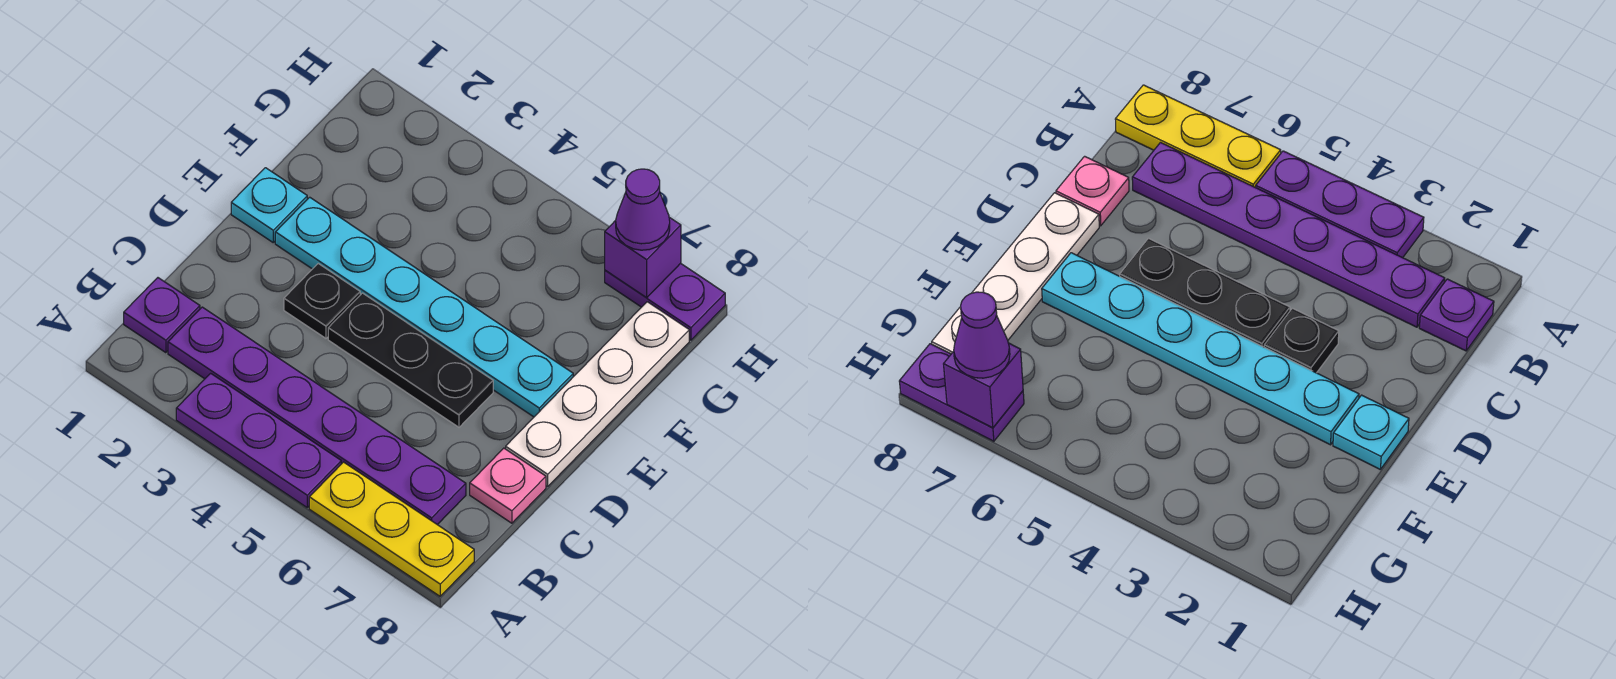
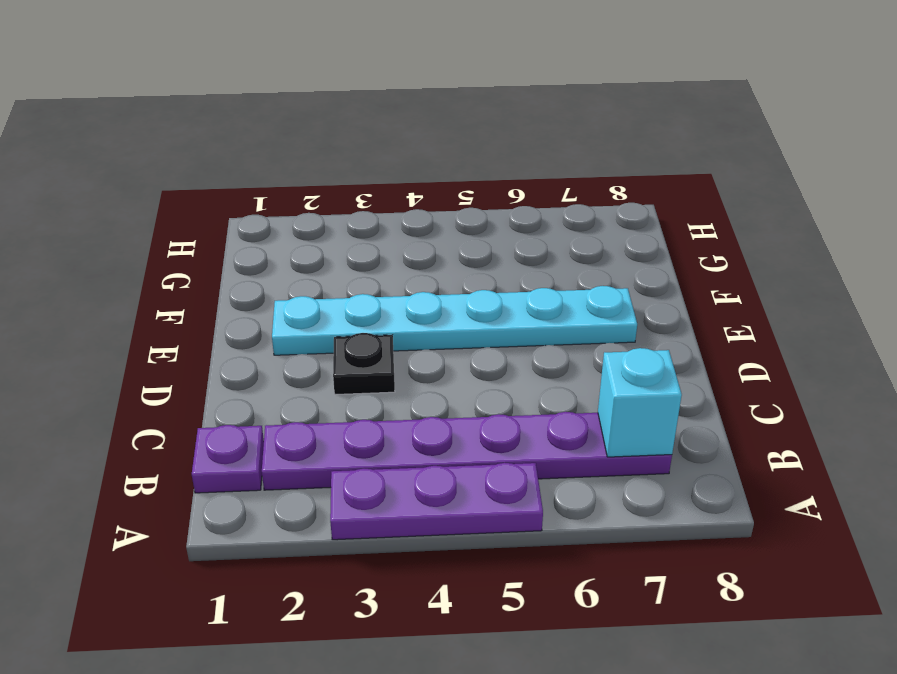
cyan 1x1 brick [598,348,682,457] -> none
none -> yellow 1x3 plate [309,462,474,596]
none -> pink 1x1 plate [470,448,546,523]
none -> black 1x3 plate [328,293,493,427]

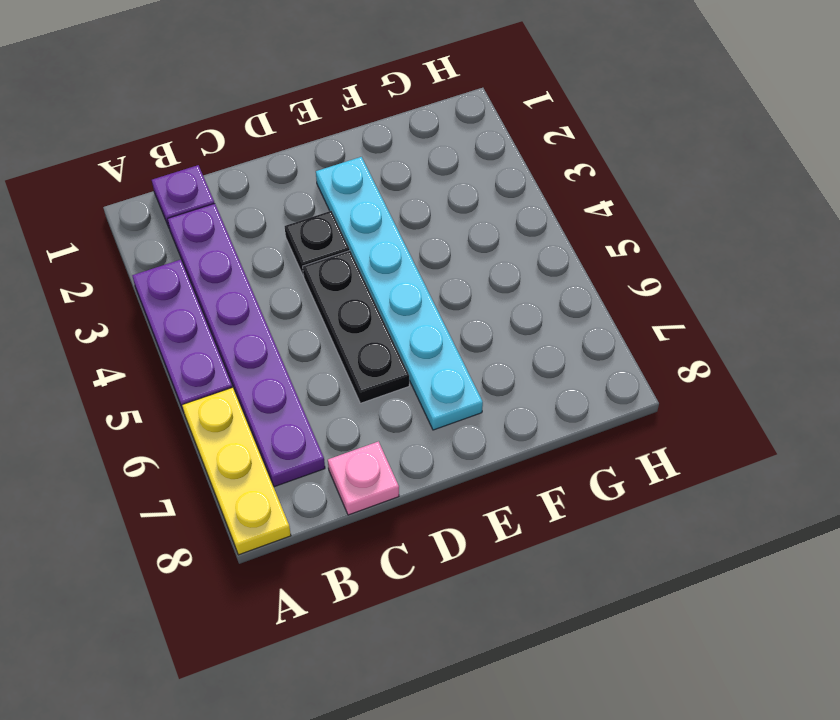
none -> white 1x4 plate [506,302,689,487]
none -> cyan 1x1 plate [231,168,307,242]
none -> purple 1x2 plate [605,263,725,340]

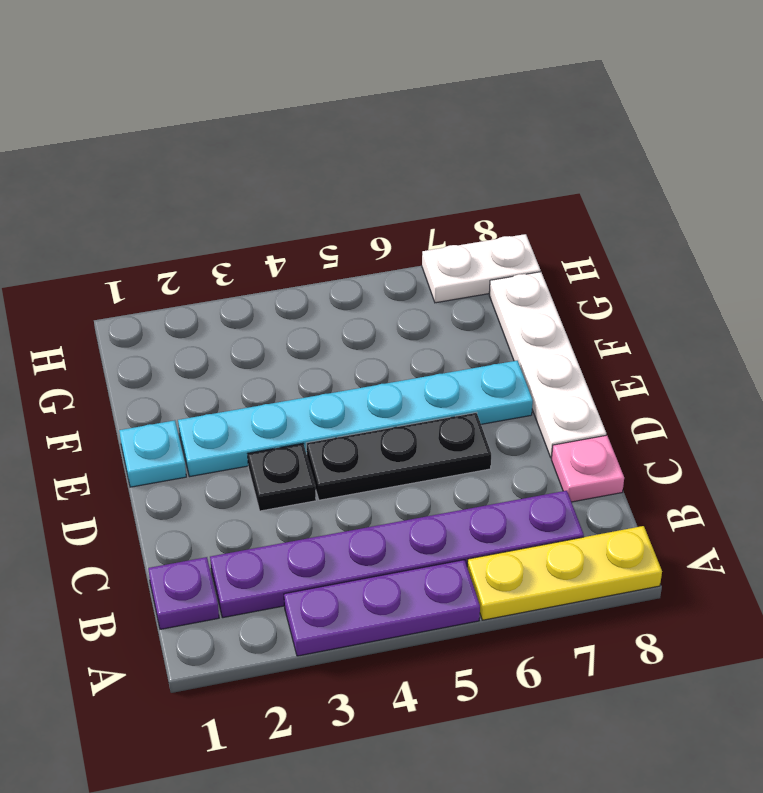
white 1x2 plate [422,234,540,303] -> purple 1x2 plate [605,263,725,340]
none -> purple 1x1 brick [605,217,681,298]
none -> purple 1x1 cone [616,169,670,250]

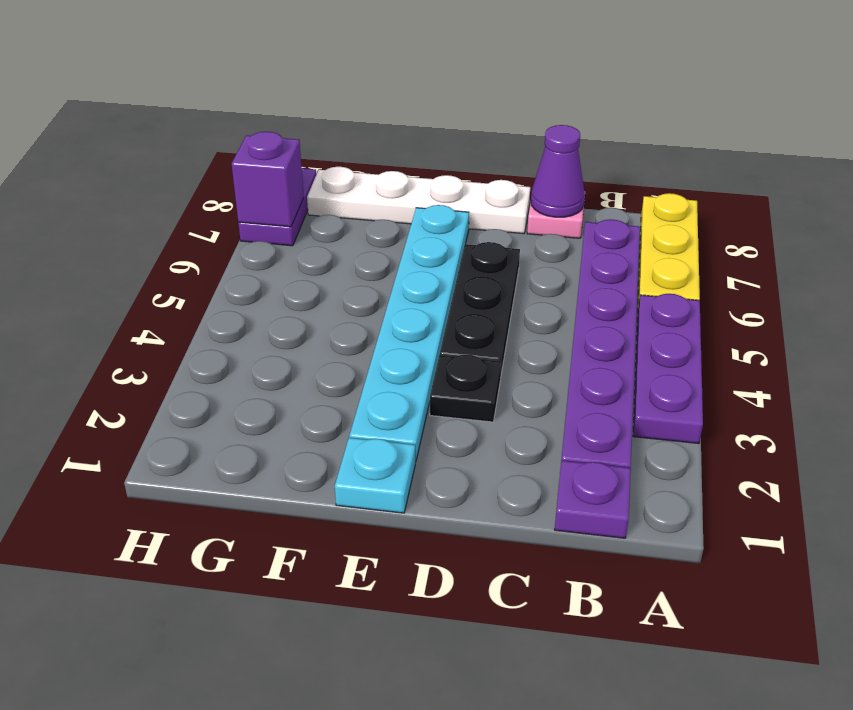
purple 1x1 cone [531,125,585,217] -> purple 1x1 cone moved to [616,169,670,250]

